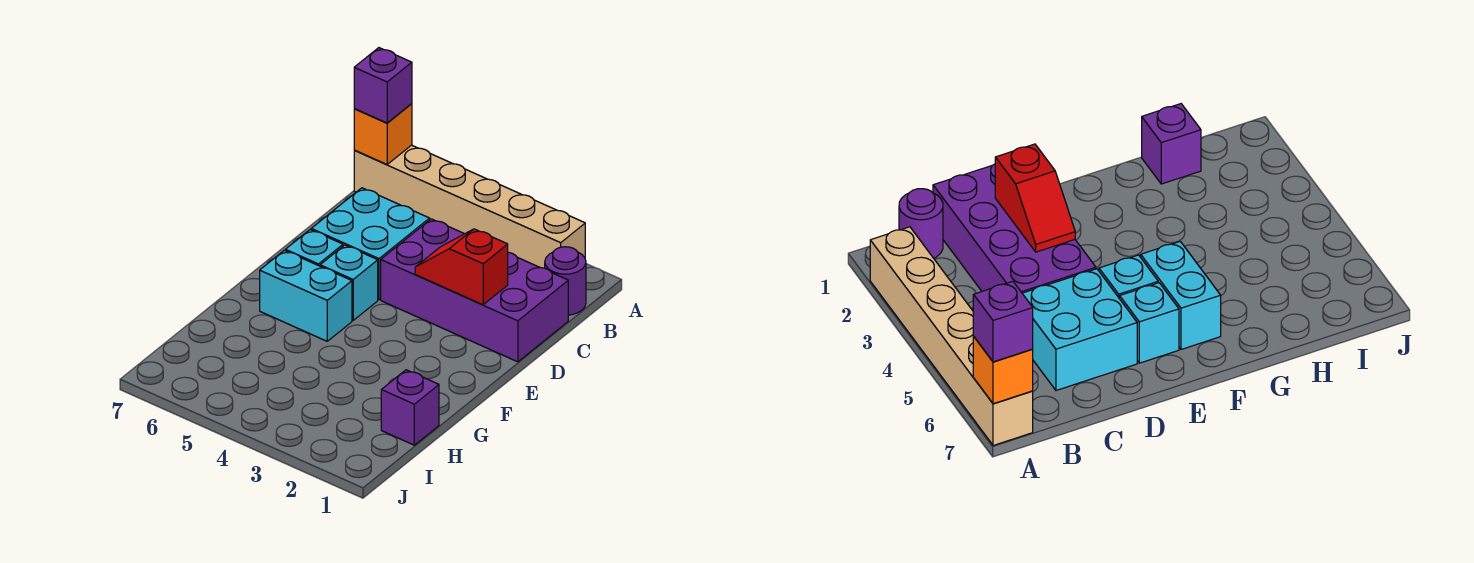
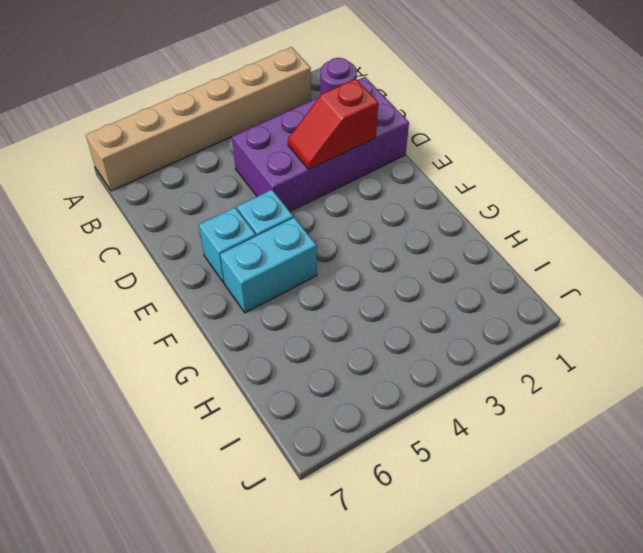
none -> cyan 2x2 brick [311,188,430,300]
none -> purple 1x1 brick [381,370,439,445]

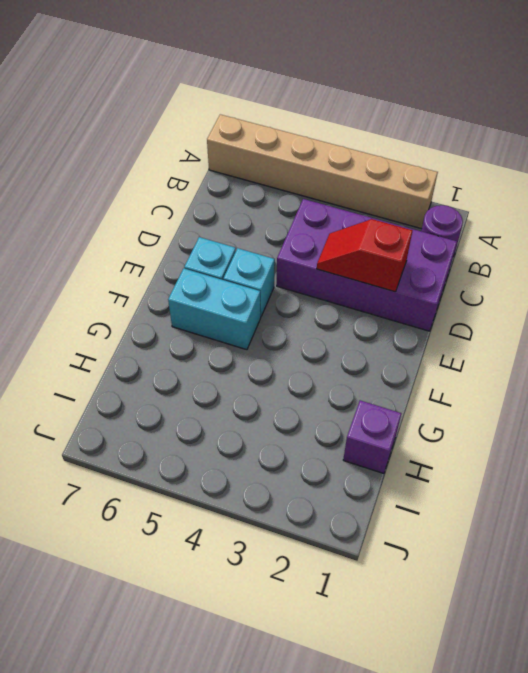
none -> cyan 2x2 brick [311,188,430,300]
none -> orange 1x1 brick [354,104,412,165]

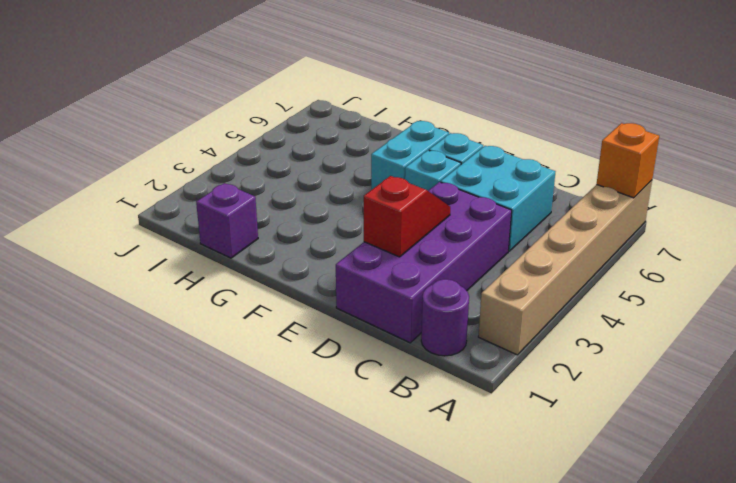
none -> purple 1x1 brick [354,48,412,123]

